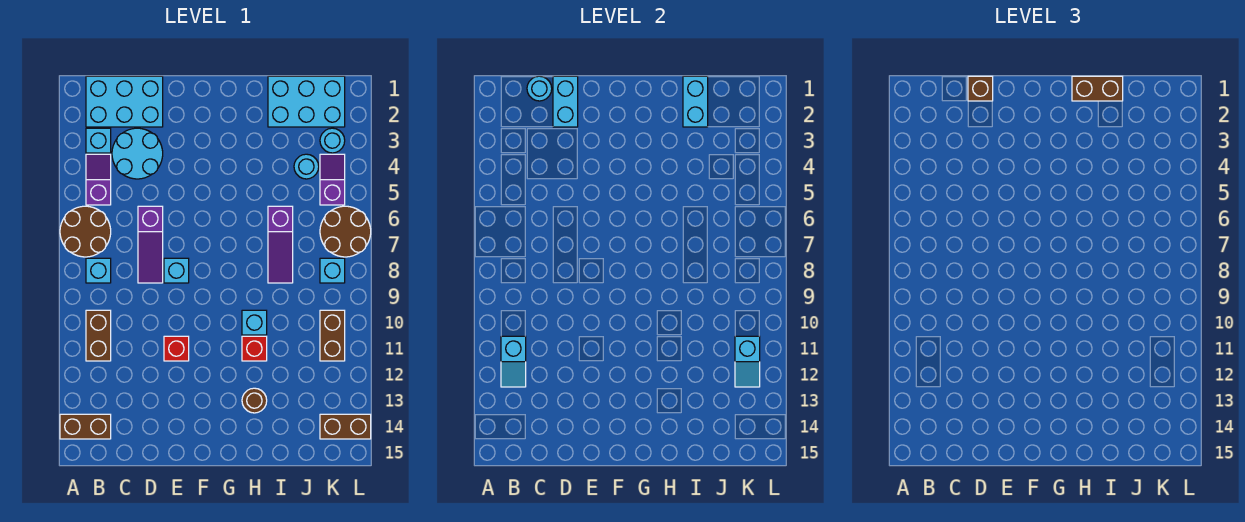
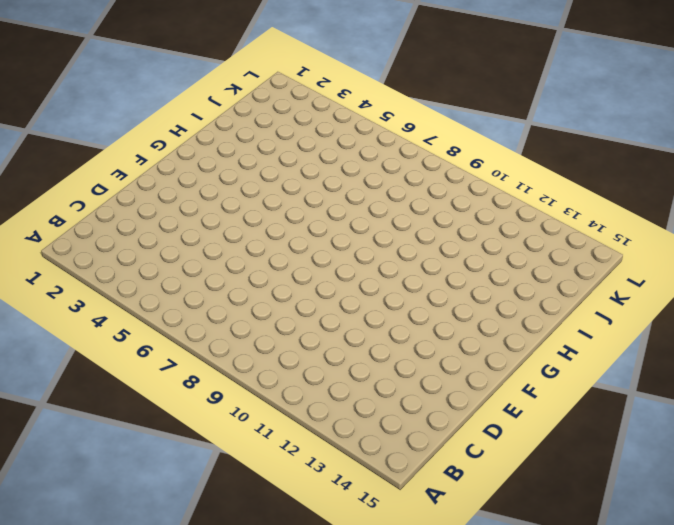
none -> brown 2x2 round brick [60,206,111,257]
none -> brown 1x2 brick [60,414,111,439]
none -> cyan 2x3 brick [86,76,163,127]
none -> cyan 1x1 brick [86,128,111,153]

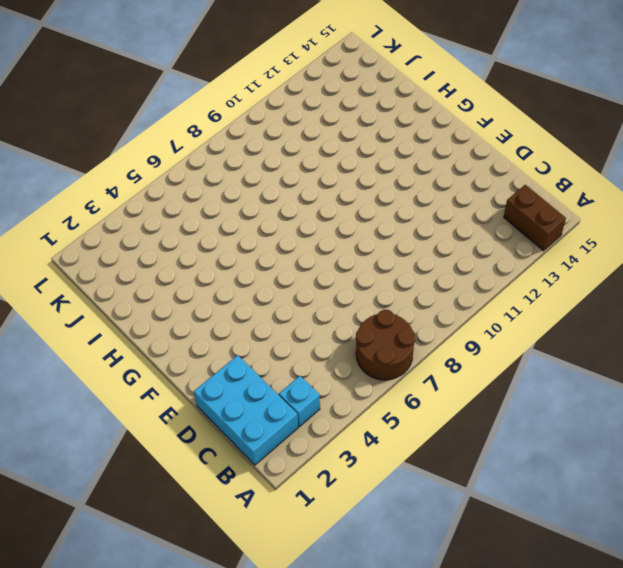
none -> purple 1x2 slope [86,154,111,205]
none -> cyan 1x1 brick [86,258,111,283]
none -> brown 1x2 brick [86,310,111,361]
none -> cyan 2x2 round brick [112,128,163,179]

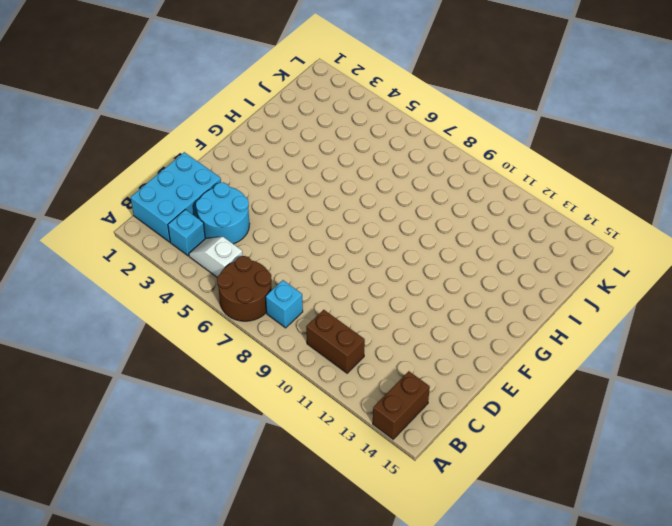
white 1x2 slope [189,237,243,277] -> purple 1x2 slope [86,154,111,205]
none -> purple 1x3 slope [138,206,163,283]
none -> cyan 1x1 brick [164,258,189,283]
none -> red 1x1 brick [164,336,189,361]
none -> cyan 1x1 brick [242,310,267,335]

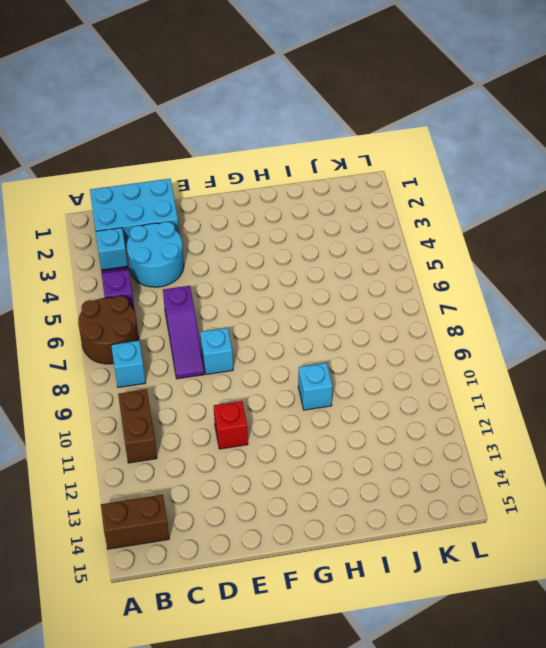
none -> red 1x1 brick [242,336,267,361]
none -> brown 1x1 round brick [242,388,267,413]
none -> cyan 2x3 brick [268,76,345,127]
none -> purple 1x3 slope [268,206,293,283]

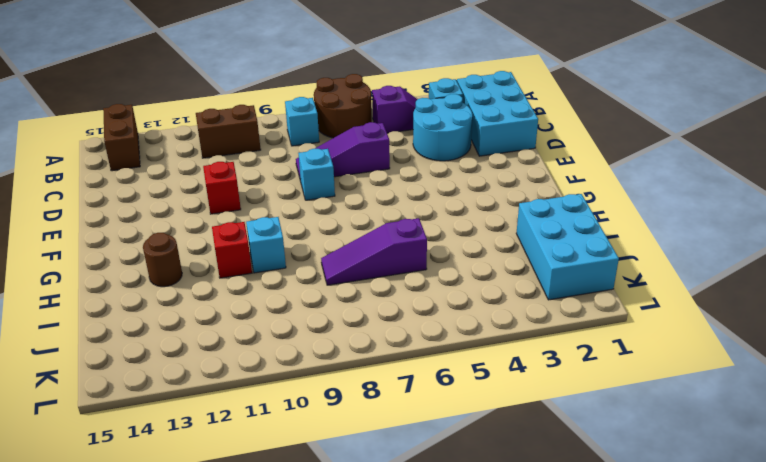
none -> cyan 1x1 round brick [294,154,319,179]
none -> cyan 1x1 round brick [320,128,345,153]
none -> purple 1x2 slope [320,154,345,205]
none -> brown 2x2 round brick [320,206,371,257]

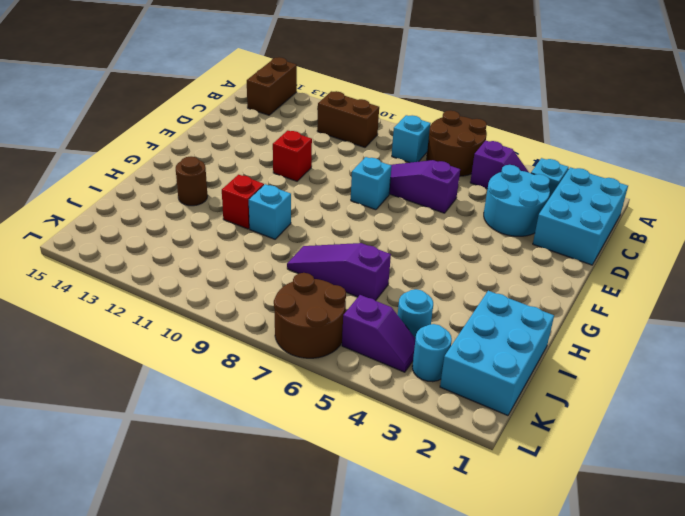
none -> cyan 1x1 brick [320,258,345,283]
none -> brown 1x2 brick [320,310,345,361]
none -> brown 1x2 brick [320,414,371,439]
none -> cyan 1x2 slope [501,336,526,387]

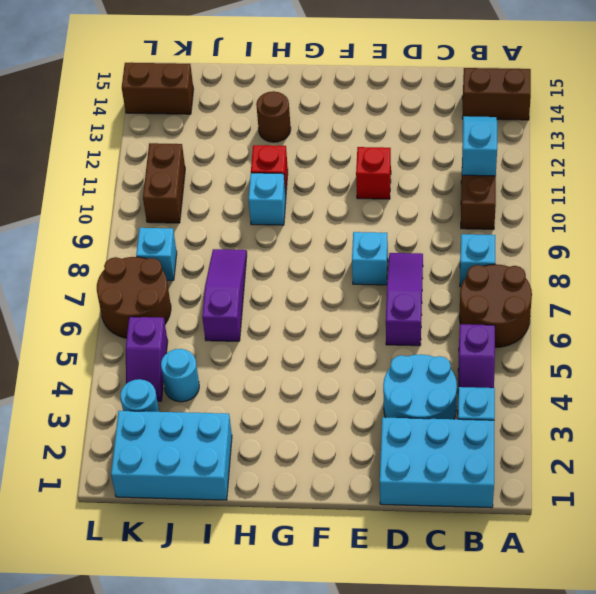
none -> cyan 1x1 round brick [527,76,552,101]
none -> cyan 1x2 brick [553,76,578,127]
none -> cyan 1x2 brick [683,76,708,127]
none -> cyan 1x2 slope [735,336,760,387]

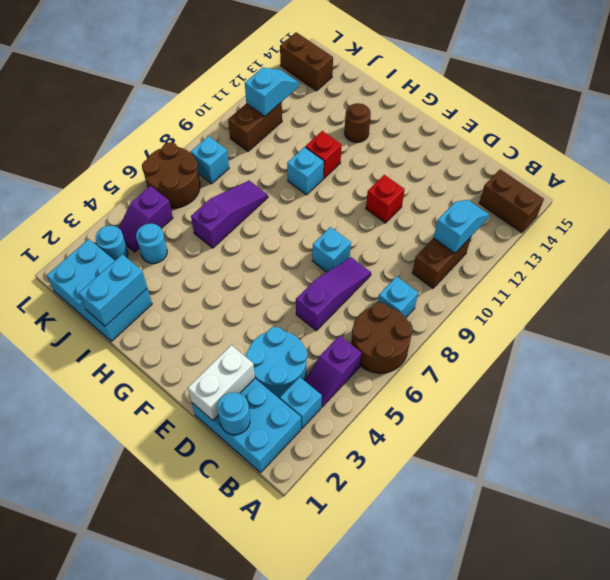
white 1x2 brick [188,345,255,420] -> cyan 1x2 brick [553,76,578,127]
none -> brown 1x1 brick [968,76,993,101]
none -> brown 1x2 brick [1072,76,1123,101]

